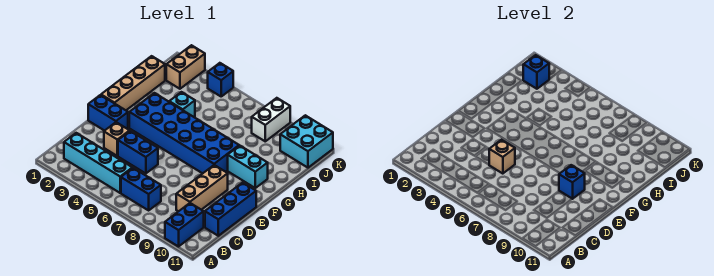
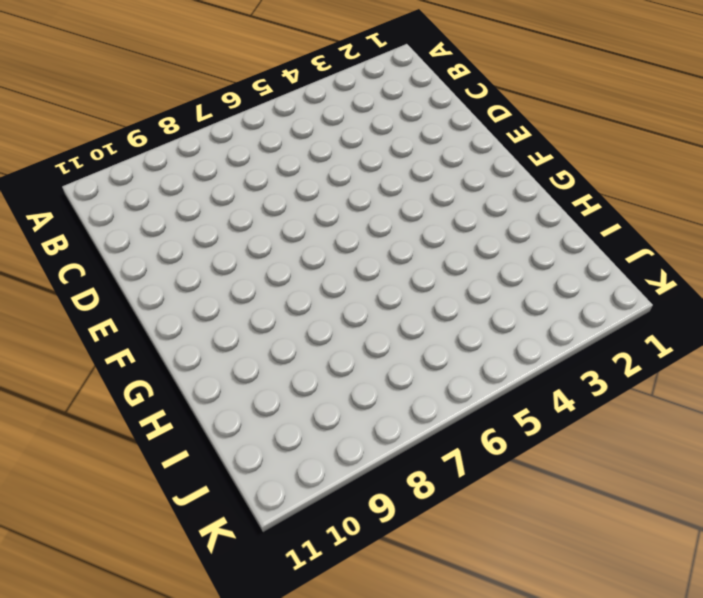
none -> blue 1x2 brick [165,203,204,247]
none -> cyan 1x4 brick [64,133,132,193]
none -> blue 1x2 brick [121,168,161,210]

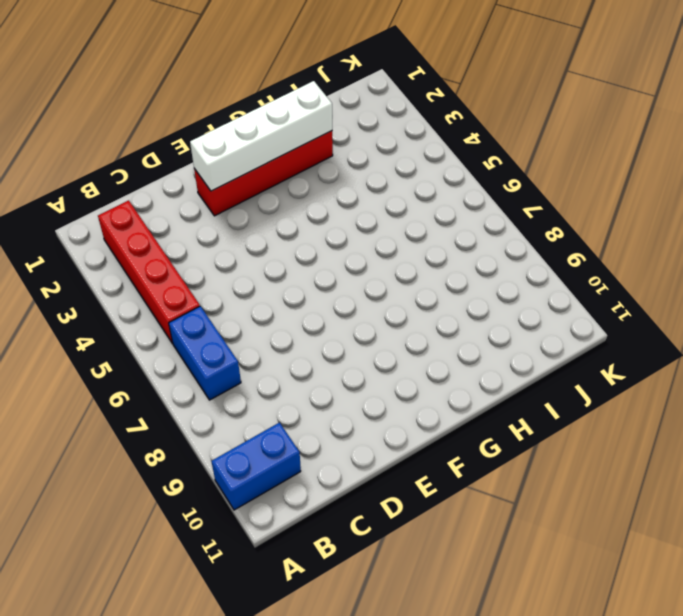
red 1x4 brick [98,200,200,344] -> cyan 1x4 brick [64,133,132,193]
red 1x4 brick [194,131,333,216] -> blue 1x2 brick [88,95,128,131]
white 1x4 brick [190,81,332,191] -> none
none -> tan 1x3 brick [176,165,228,211]
none -> blue 1x3 brick [205,183,256,236]
none -> tan 1x1 brick [104,122,129,156]

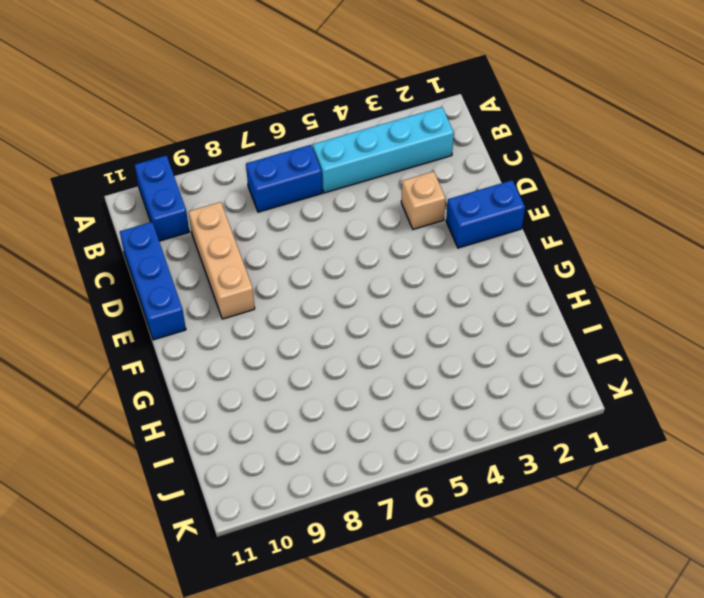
none -> blue 1x2 brick [118,131,158,174]
none -> tan 1x4 brick [101,56,165,110]
none -> blue 2x6 brick [129,93,239,174]

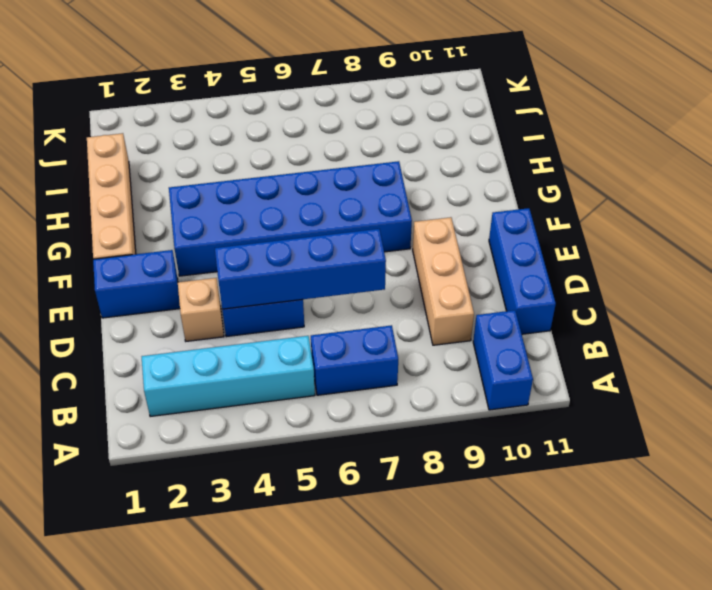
blue 1x4 brick [215,229,386,309] -> tan 1x1 brick [489,140,515,174]
none -> cyan 1x2 brick [228,146,268,188]
none -> cyan 1x1 brick [169,92,195,117]
none -> tan 1x2 brick [166,45,205,89]

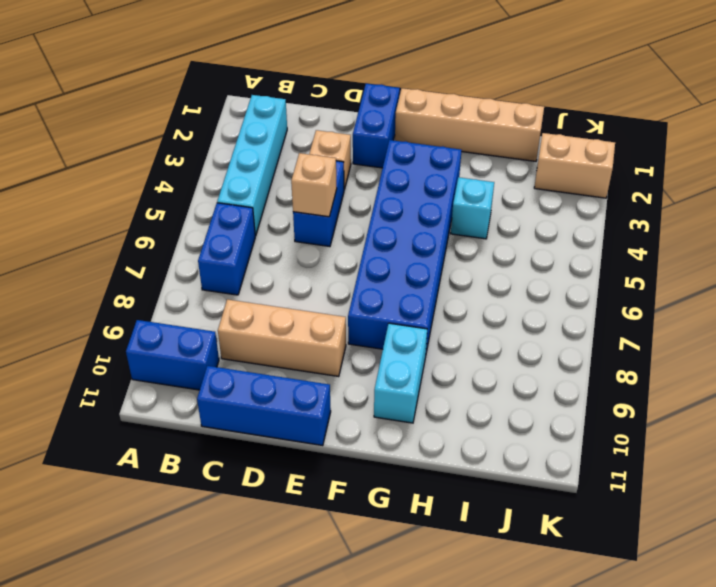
none -> white 1x2 brick [252,98,290,141]
none -> cyan 2x2 brick [280,115,333,168]
none -> blue 1x1 brick [208,63,233,96]

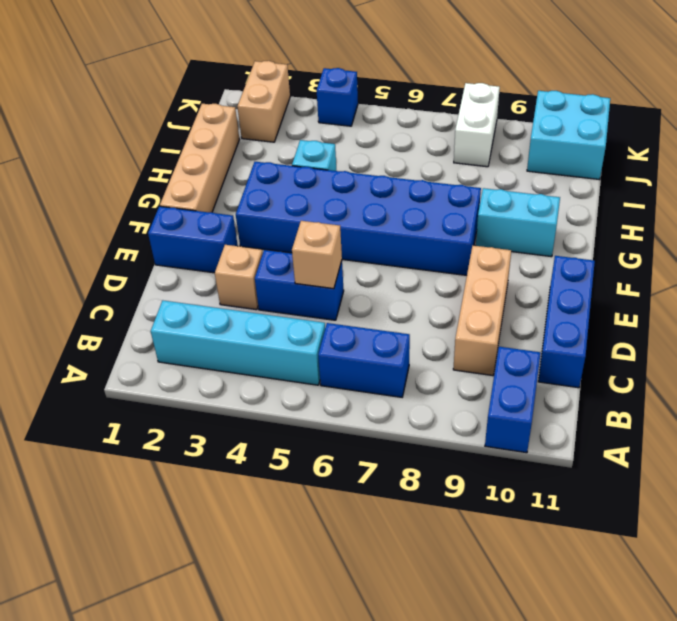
none -> blue 1x1 brick [559,165,585,199]
none -> blue 1x1 brick [523,55,549,89]

